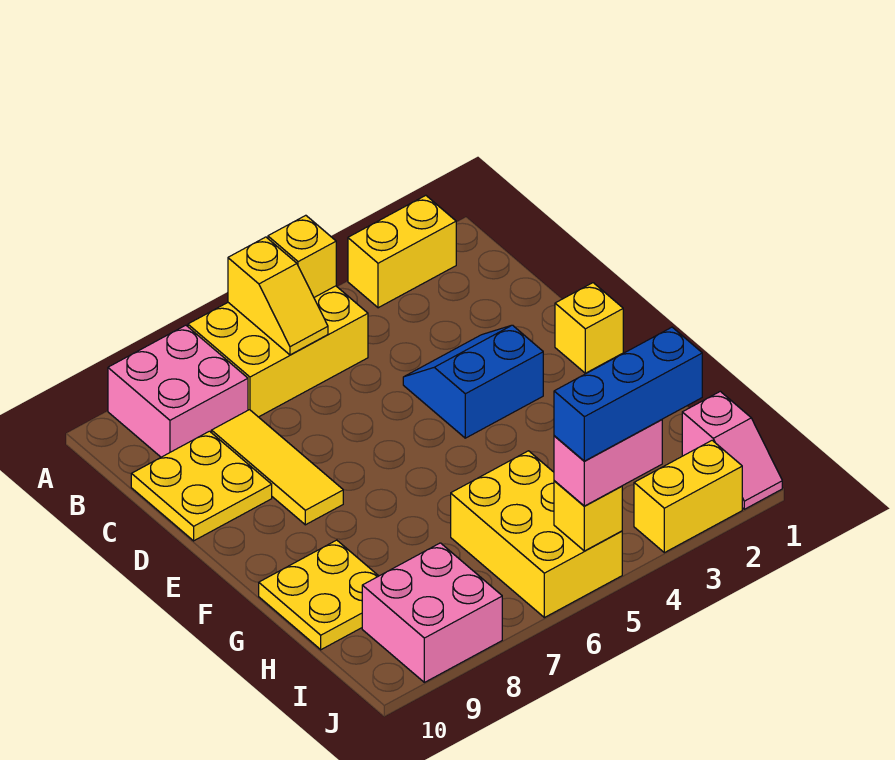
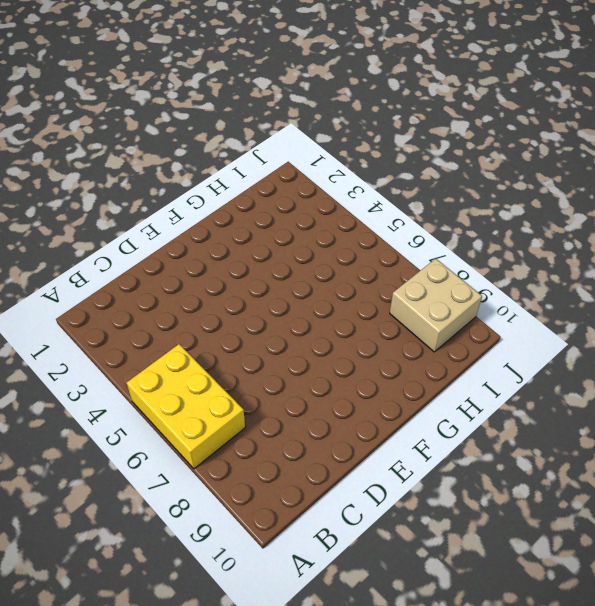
tan 2x2 brick [390,259,482,352] -> pink 2x2 brick [362,543,502,682]
none -> yellow 1x2 brick [348,195,456,308]
none -> pink 2x2 brick [108,325,248,457]
none -> yellow 1x3 tile [211,410,343,525]

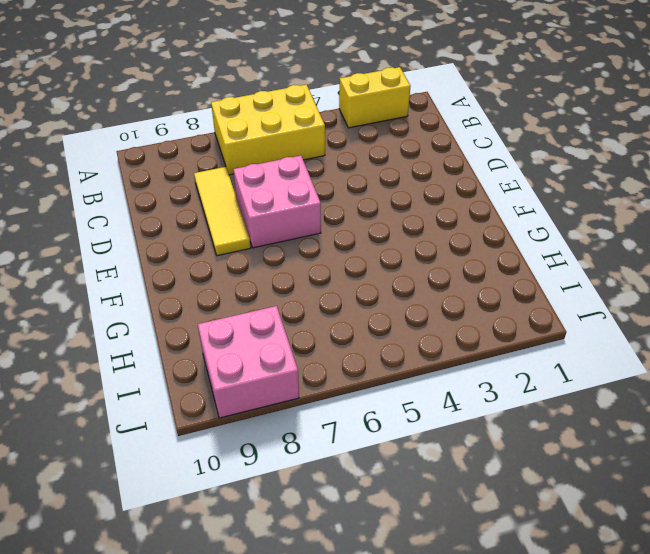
pink 2x2 brick [233,156,321,248] -> pink 2x2 brick moved to [108,325,248,457]
none -> yellow 2x2 plate [131,431,272,541]
none -> blue 2x2 slope [403,325,543,438]
none -> yellow 1x1 brick [555,283,623,373]

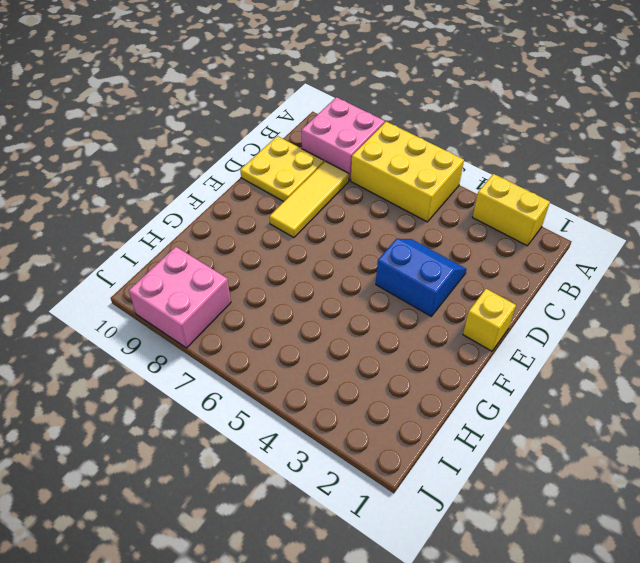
none -> yellow 2x2 plate [259,540,378,650]
none -> yellow 2x3 brick [451,451,622,618]
none -> pink 1x2 slope [682,391,782,509]

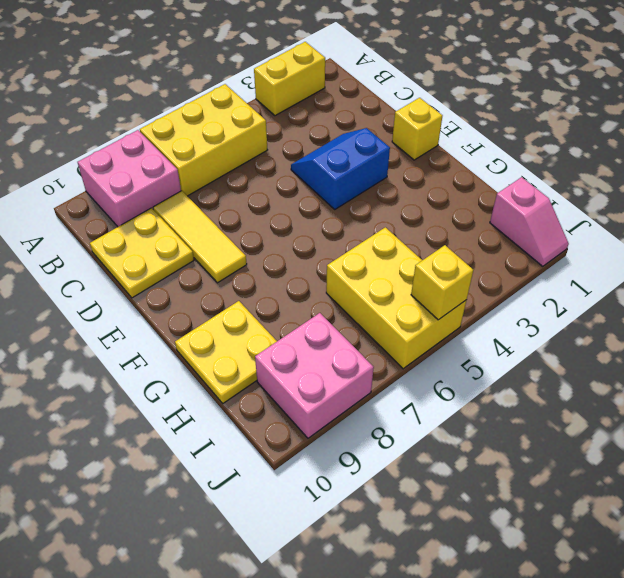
none -> yellow 1x2 brick [634,440,742,553]
none -> yellow 1x1 brick [268,215,336,297]
none -> yellow 1x2 slope [228,237,328,355]

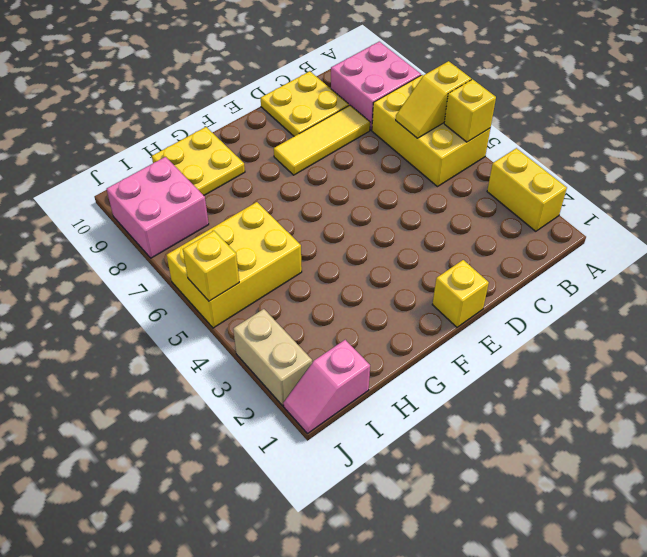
tan 1x2 brick [233,309,312,406] -> yellow 1x2 brick [634,440,742,553]
none -> blue 2x2 slope [403,325,543,438]
none -> pink 1x2 brick [554,420,662,506]
none -> blue 1x3 brick [554,327,702,461]

